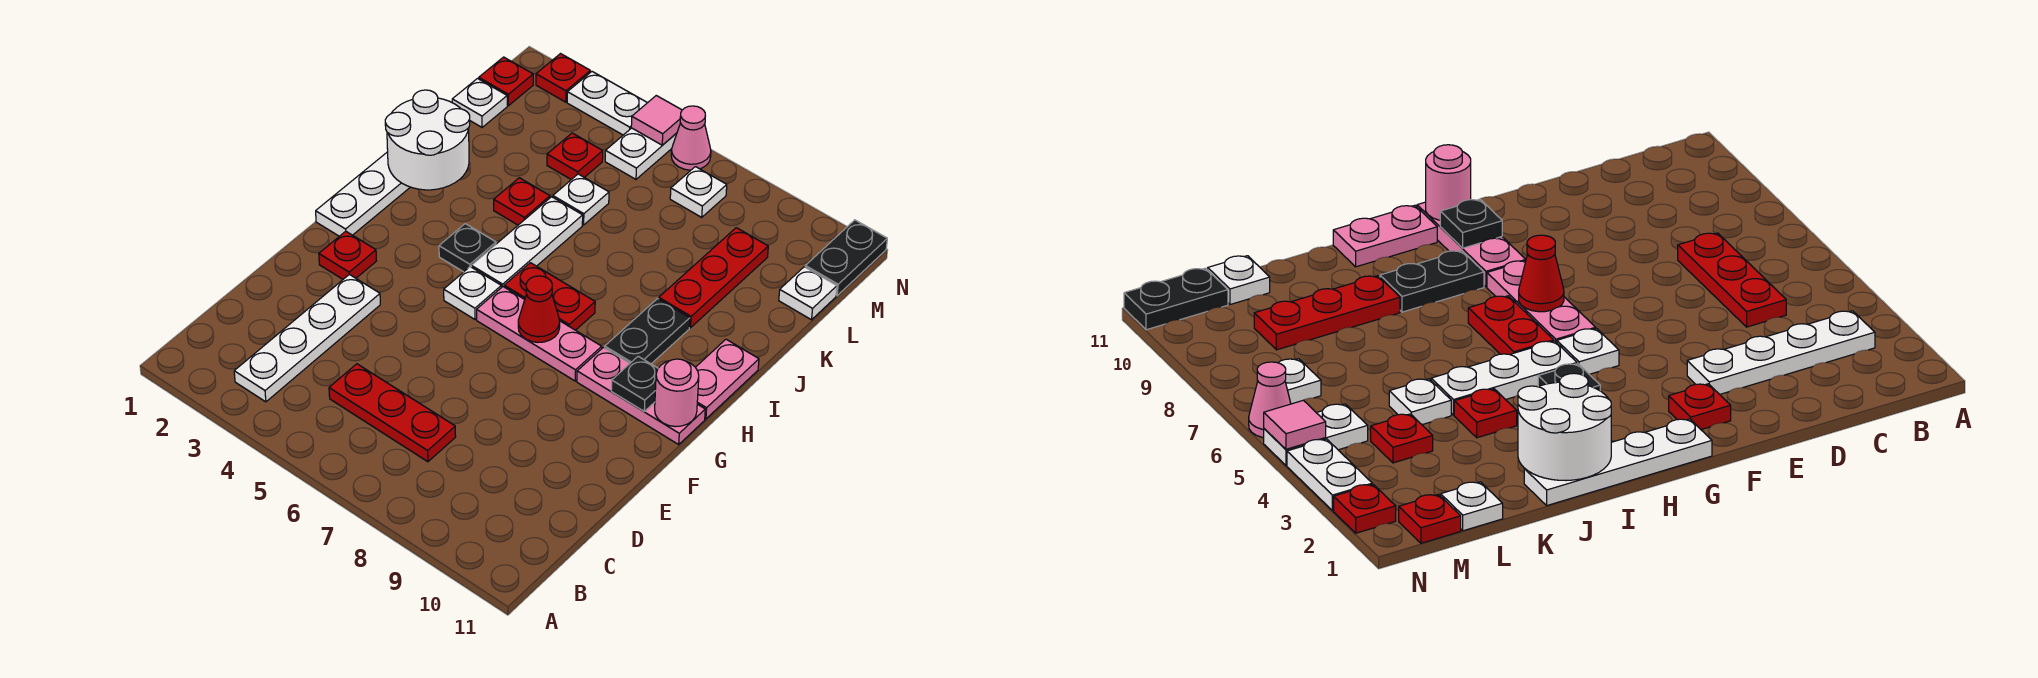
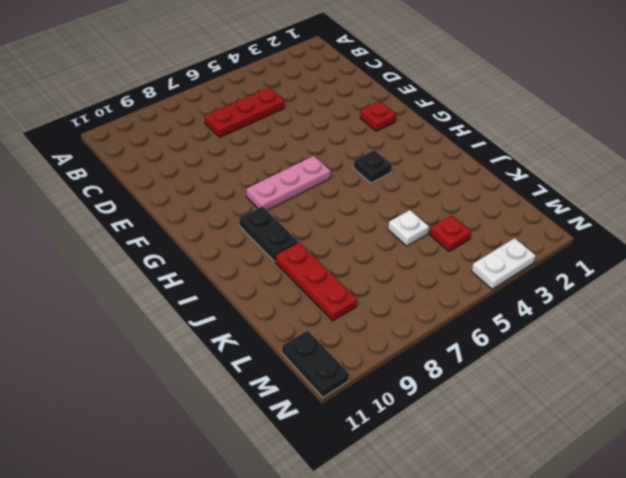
none -> white 1x4 plate [234,274,380,402]
none -> white 1x4 plate [316,152,410,236]
none -> white 1x1 plate [444,267,501,319]
none -> pink 1x3 plate [577,347,705,444]

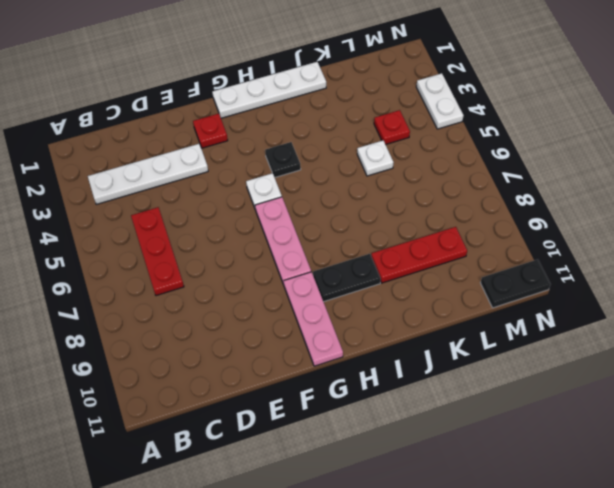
none -> white 1x3 plate [471,197,583,288]
none -> red 1x2 plate [504,263,595,330]
none -> pink 1x2 plate [695,339,759,419]
none -> red 1x1 plate [494,178,550,225]

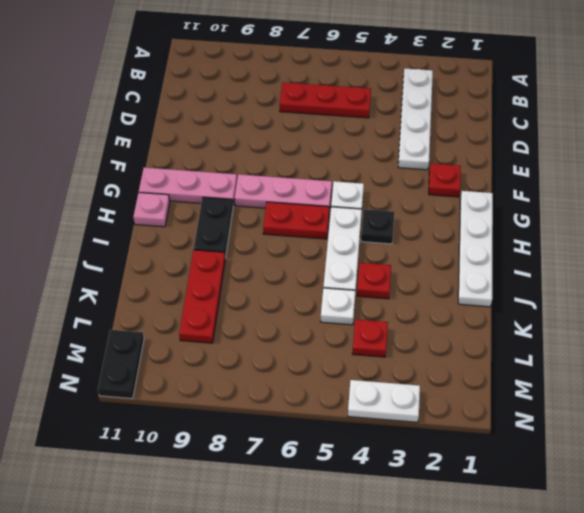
pink 1x1 plate [133,193,170,227] -> pink 1x2 plate [695,339,759,419]
none -> white 1x1 plate [452,79,507,127]
none -> white 1x1 plate [779,267,837,320]
none -> red 1x1 plate [479,57,533,106]
none -> white 1x2 plate [605,128,677,179]

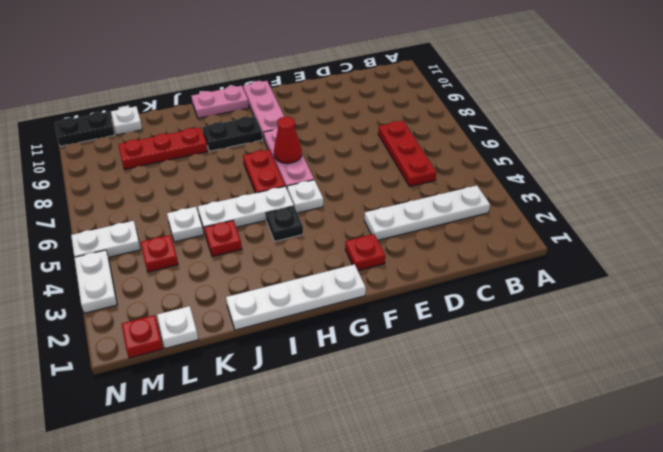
none -> white 1x1 plate [670,167,727,217]
none -> red 1x1 plate [536,54,590,102]
none -> pink 1x1 cone [671,106,711,170]
none -> black 1x1 plate [611,356,658,411]

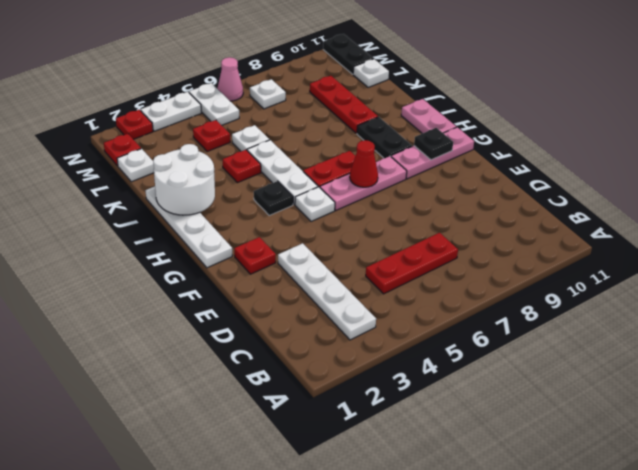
none -> pink 1x1 round brick [655,359,699,427]
none -> pink 1x1 tile [631,96,682,145]

